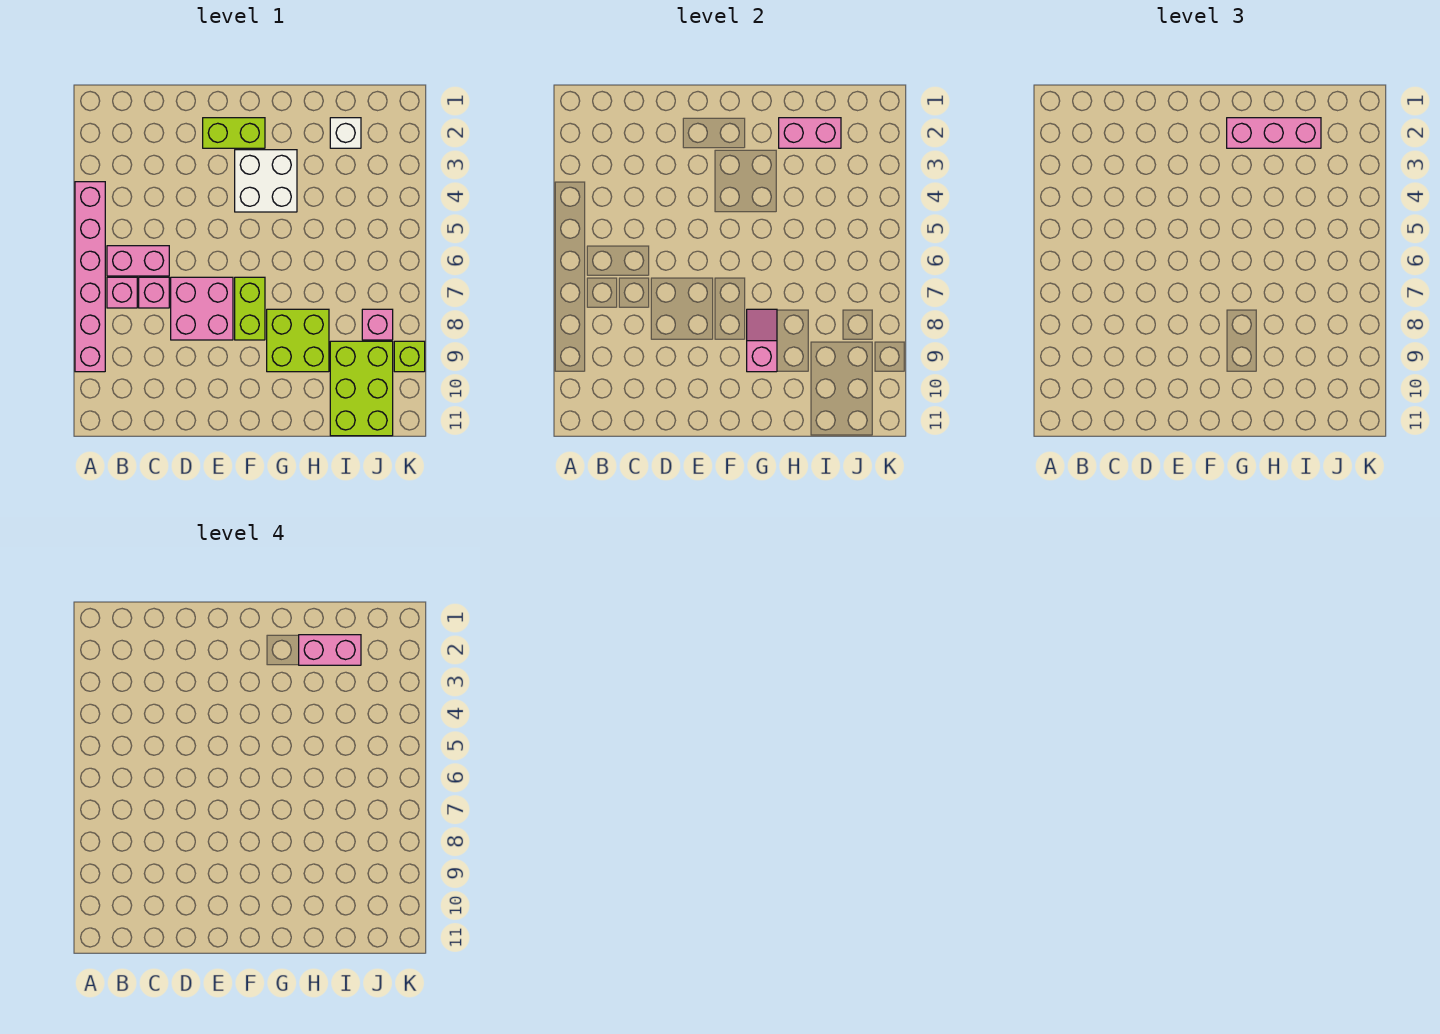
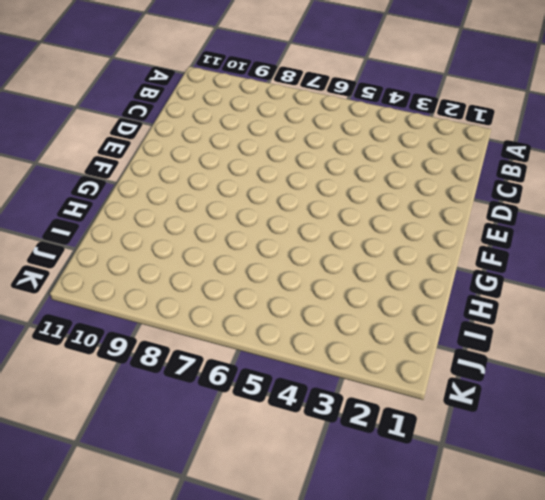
none -> pink 1x6 brick [75,182,105,372]
none -> pink 1x2 brick [107,246,169,276]
none -> pink 1x1 brick [107,277,137,308]

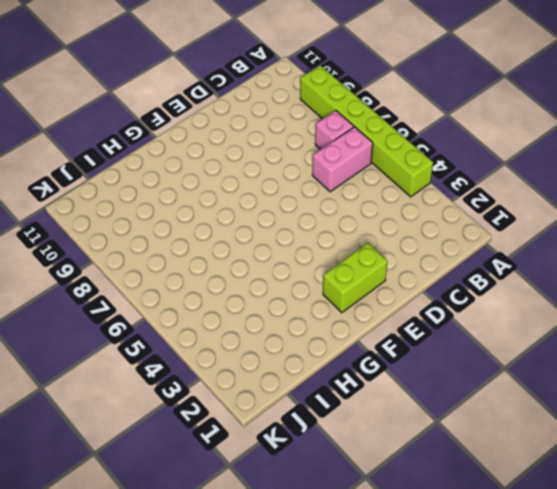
lime 1x6 brick [300,65,433,197] -> pink 1x6 brick [75,182,105,372]
none -> pink 1x1 brick [139,277,169,308]
none -> pink 2x2 brick [171,277,233,340]
none -> white 2x2 brick [235,150,297,212]

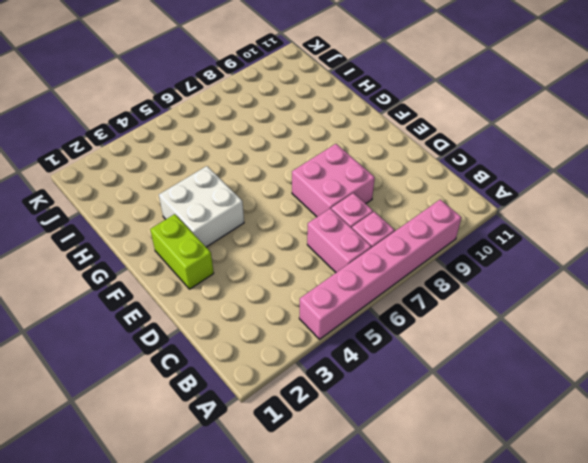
none -> lime 1x2 brick [235,277,265,340]
none -> lime 2x2 brick [267,309,329,372]
none -> white 1x1 brick [330,118,361,148]

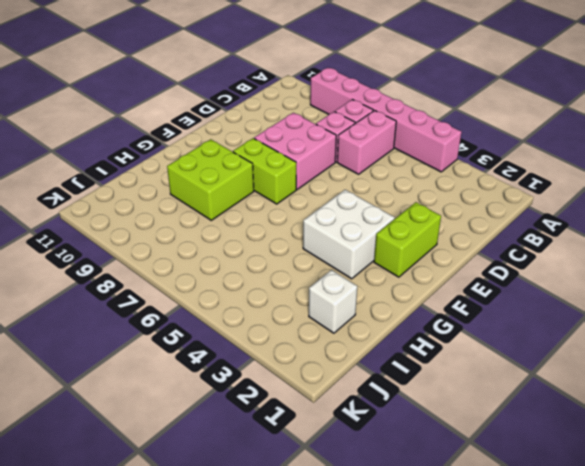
none -> lime 2x3 brick [330,341,393,436]
none -> pink 1x1 brick [362,309,393,340]
none -> lime 1x1 brick [394,341,425,372]

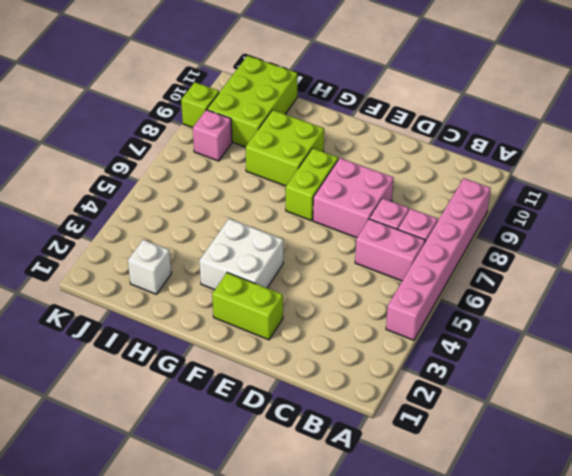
none -> pink 1x2 slope [747,309,777,372]
none -> pink 1x2 brick [779,118,841,148]
none -> pink 1x3 brick [1227,118,1321,148]

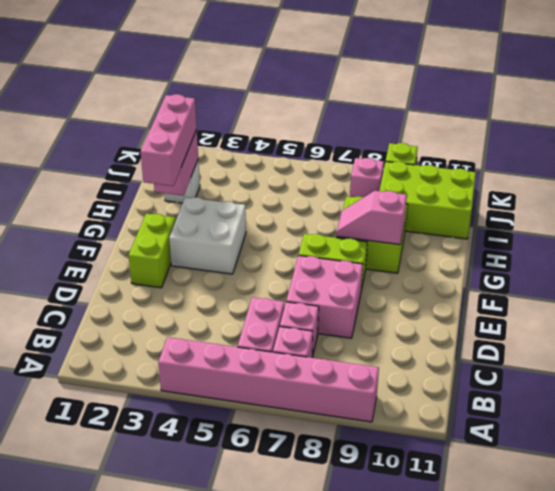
none -> pink 1x2 brick [299,635,361,665]

